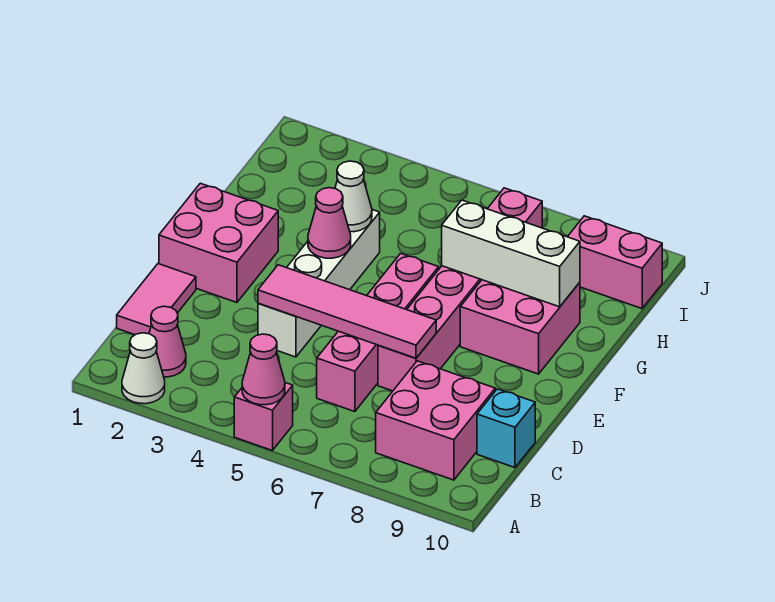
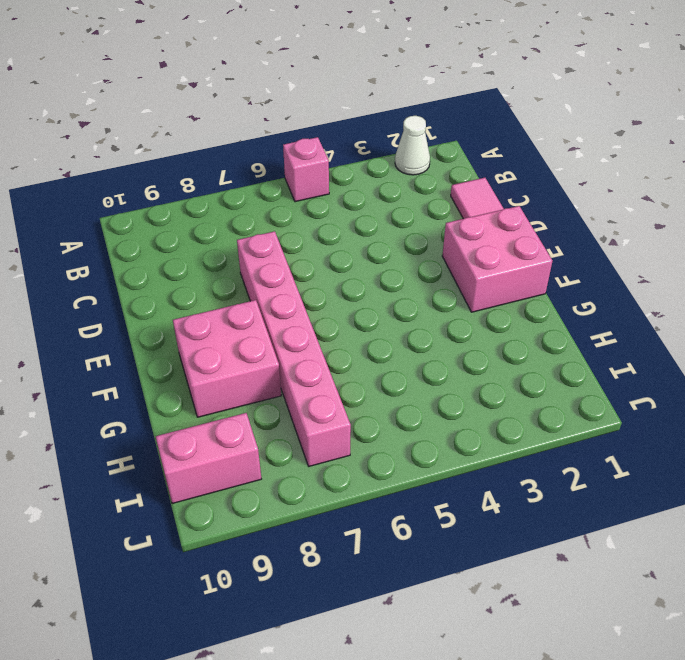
none -> pink 1x1 cone [149,306,186,377]
none -> pink 2x2 brick [376,361,495,480]
none -> pink 1x4 brick [317,253,439,412]

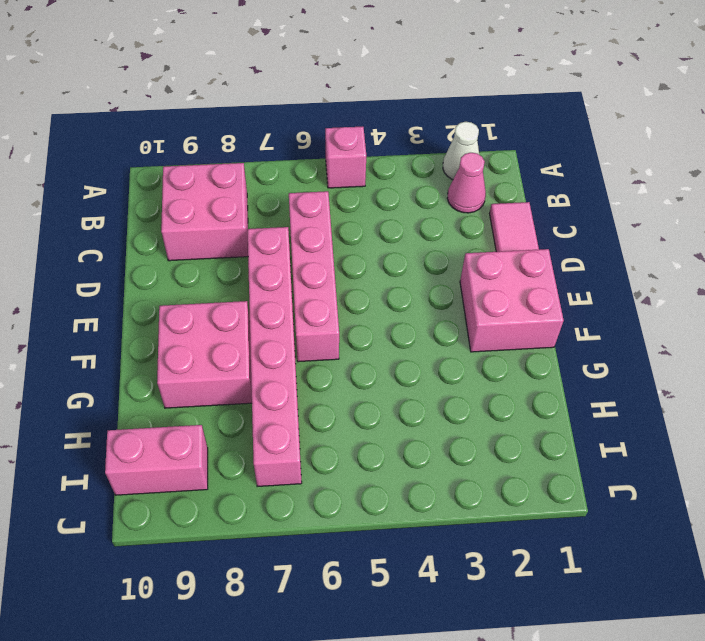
none -> cyan 1x1 brick [477,389,535,468]
none -> white 1x4 brick [258,210,380,357]
none -> pink 1x1 cone [242,334,285,405]

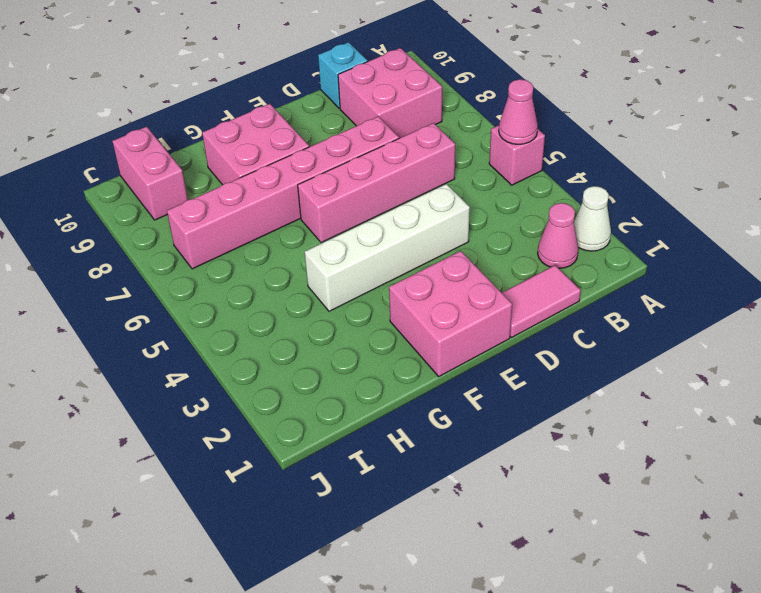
none -> pink 1x4 tile [258,265,436,358]
none -> pink 1x1 cone [308,188,351,258]
none -> white 1x1 cone [335,161,372,232]

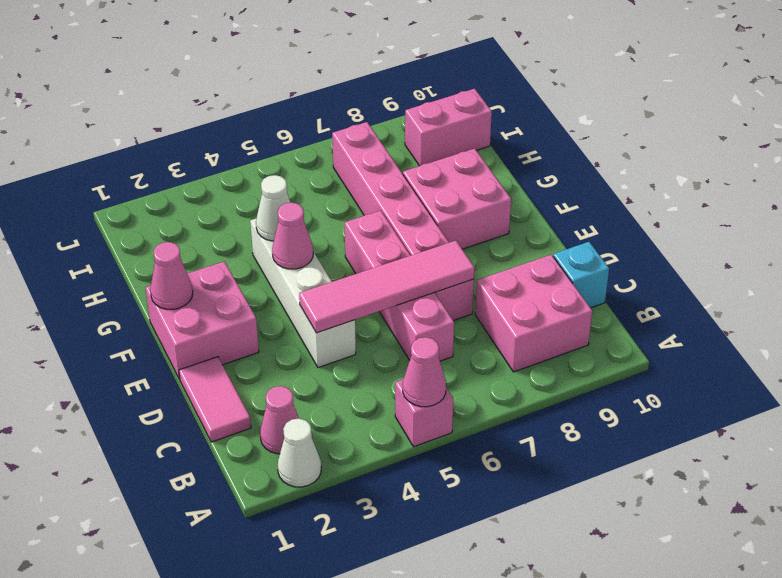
pink 1x1 cone [150,242,193,309] -> none
none -> white 1x3 brick [442,200,580,307]

